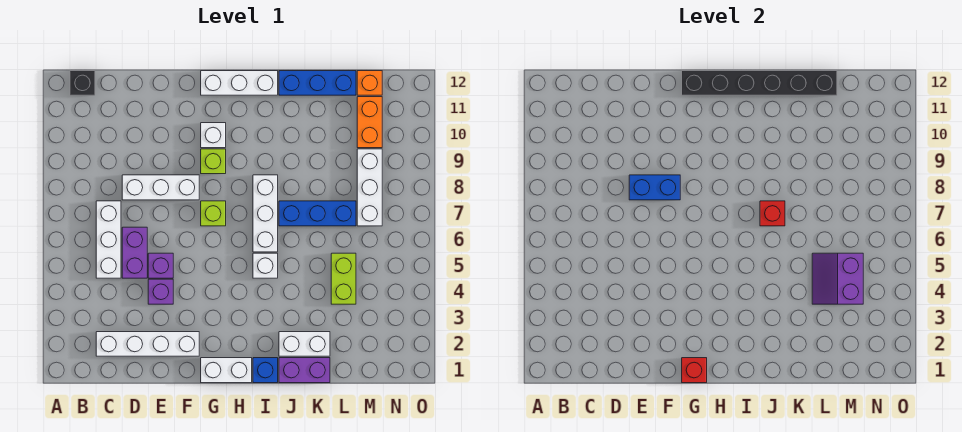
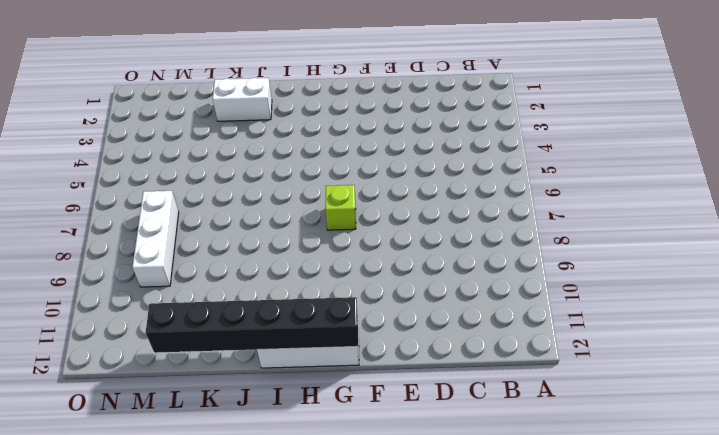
none -> black 1x1 brick [70,71,95,95]
none -> white 1x4 brick [96,332,199,356]
none -> white 1x3 brick [96,201,121,278]

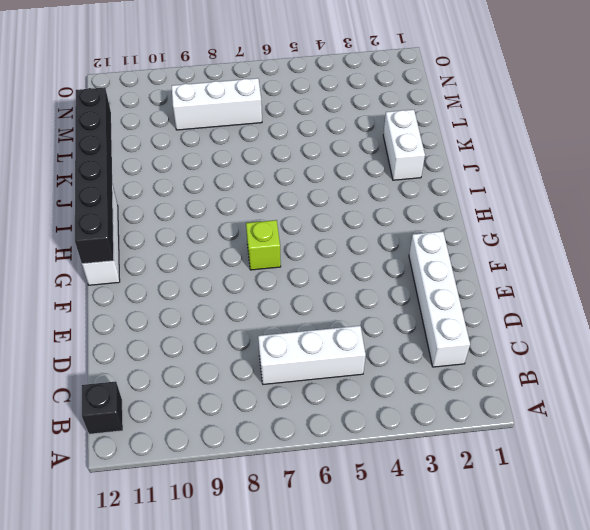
none -> purple 1x2 brick [122,227,147,278]
none -> white 1x3 brick [122,175,199,200]
none -> purple 1x1 brick [148,279,173,304]

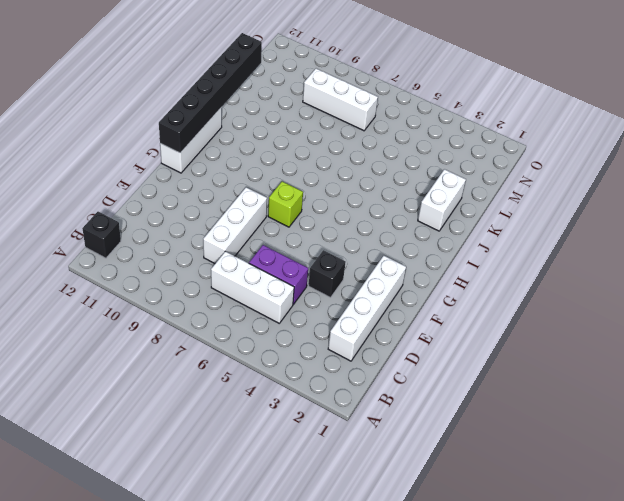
black 1x1 brick [309,250,346,298] -> purple 1x1 brick [148,279,173,304]
none -> purple 1x1 brick [148,253,173,278]
none -> white 1x2 brick [201,358,252,383]
none -> lime 1x1 brick [201,149,226,174]

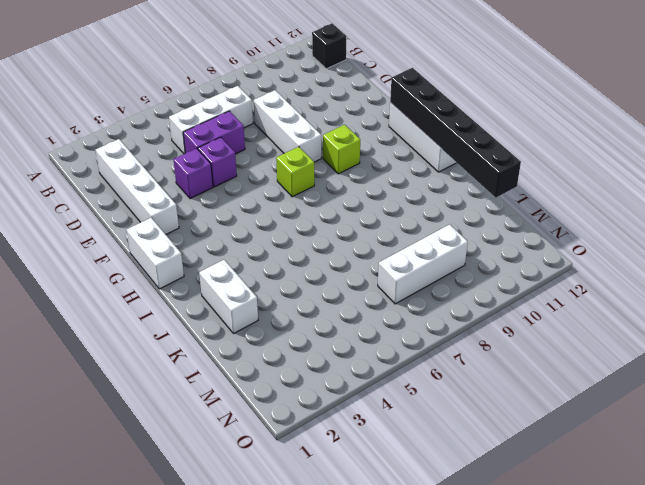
none -> white 1x1 brick [201,123,226,148]
none -> blue 1x1 brick [253,358,278,383]
none -> white 1x1 brick [253,253,278,278]

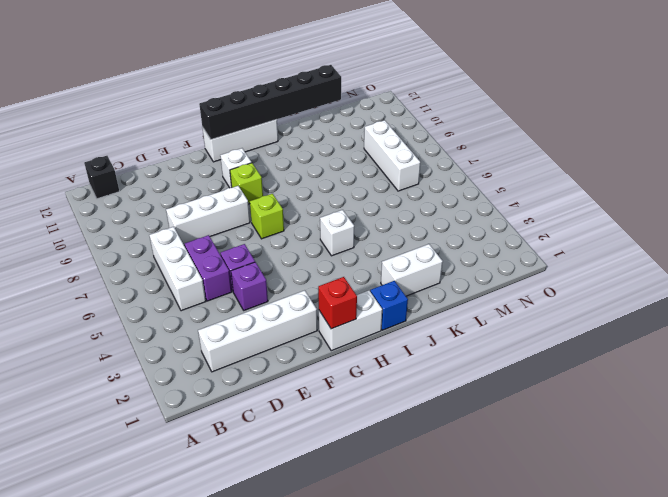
none -> white 1x3 brick [253,175,278,252]
none -> purple 1x2 brick [279,358,330,383]
none -> blue 1x3 brick [279,201,356,226]

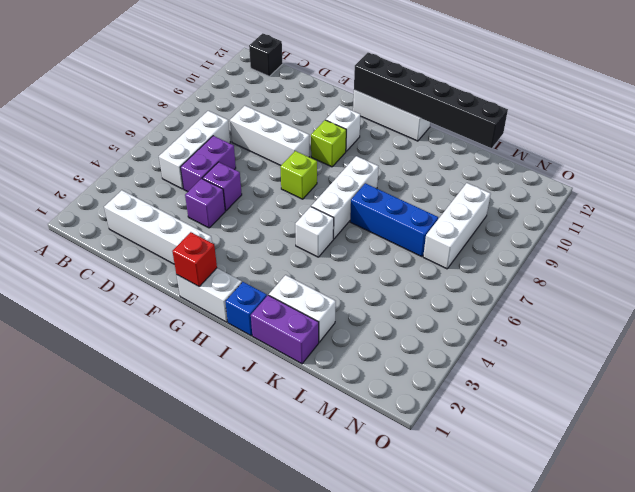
none -> blue 1x3 brick [279,71,356,95]
none -> lime 1x2 brick [331,253,356,304]
none -> orange 1x2 brick [357,97,382,148]

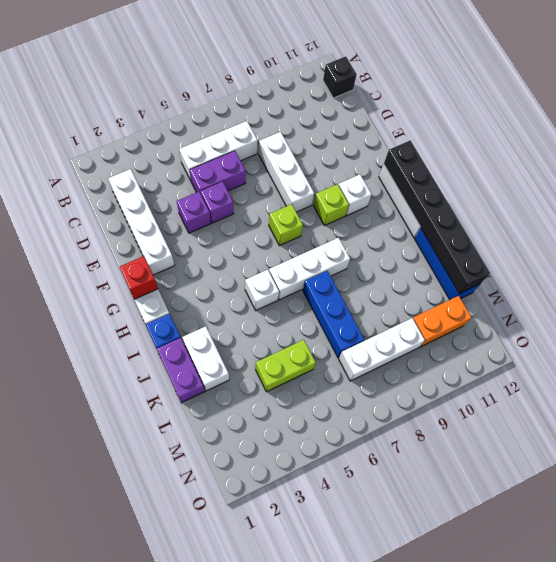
none -> orange 1x1 brick [357,71,382,95]
none -> blue 1x2 brick [629,175,680,200]
none -> red 1x1 brick [760,201,785,226]

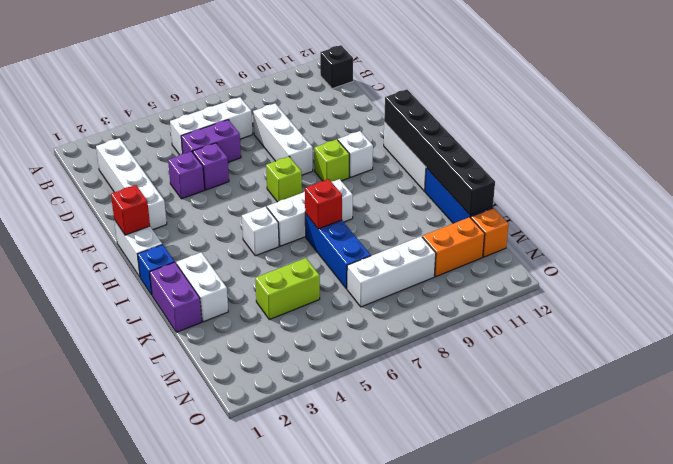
none -> blue 1x2 brick [629,175,680,200]
none -> purple 2x2 slope [812,253,863,304]

